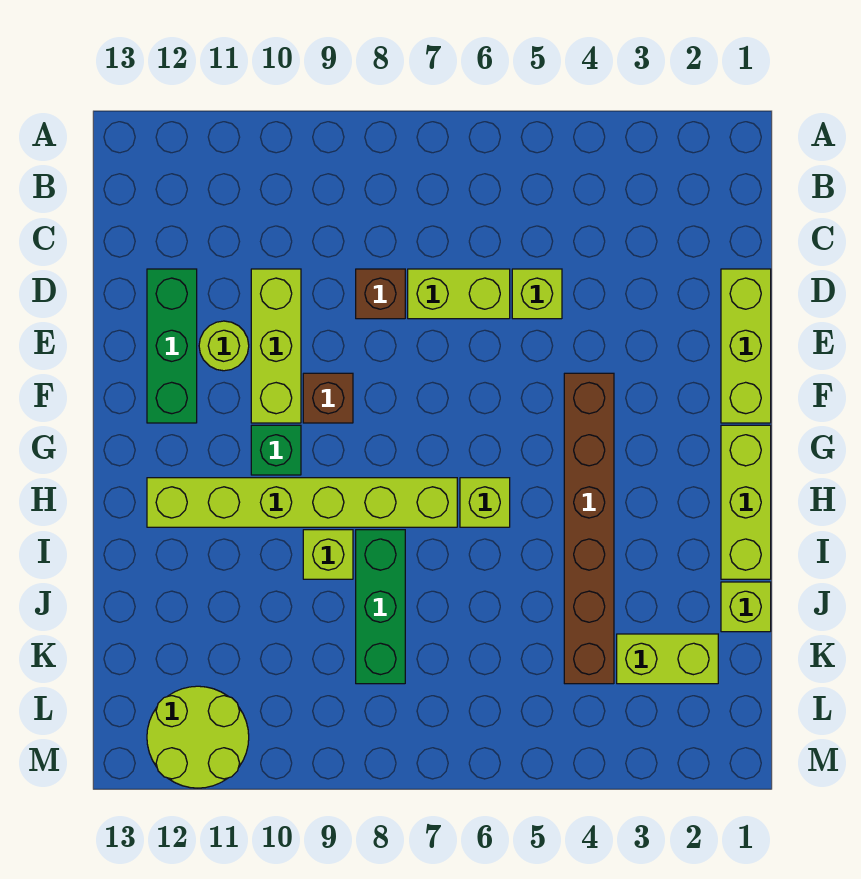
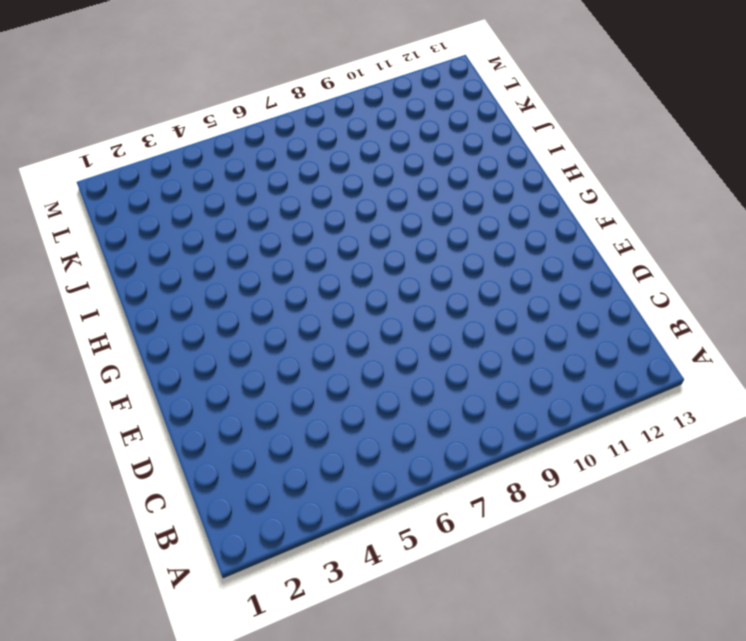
none -> lime 1x3 brick [721,269,771,423]
none -> lime 1x1 brick [512,269,562,319]
none -> lime 1x2 brick [408,269,510,319]

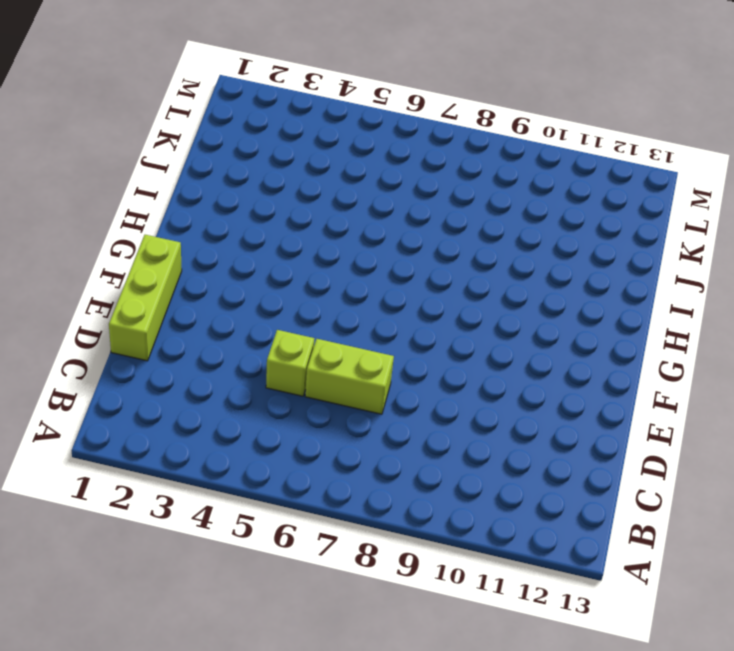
none -> brown 1x1 brick [356,269,405,319]
none -> lime 1x3 brick [251,269,301,423]
none -> green 1x3 brick [147,269,197,423]

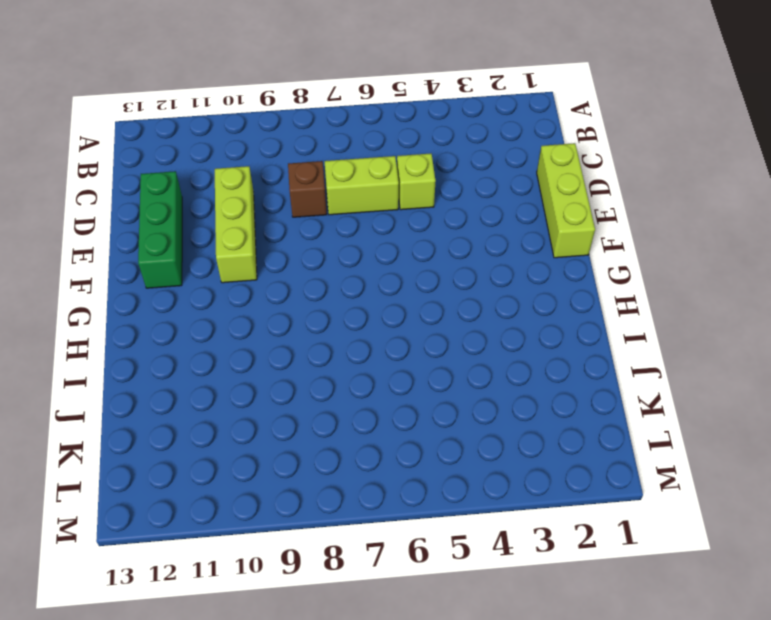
none -> lime 1x1 round brick [199,321,249,371]
none -> brown 1x6 brick [564,373,614,684]
none -> brown 1x1 brick [303,373,353,423]

